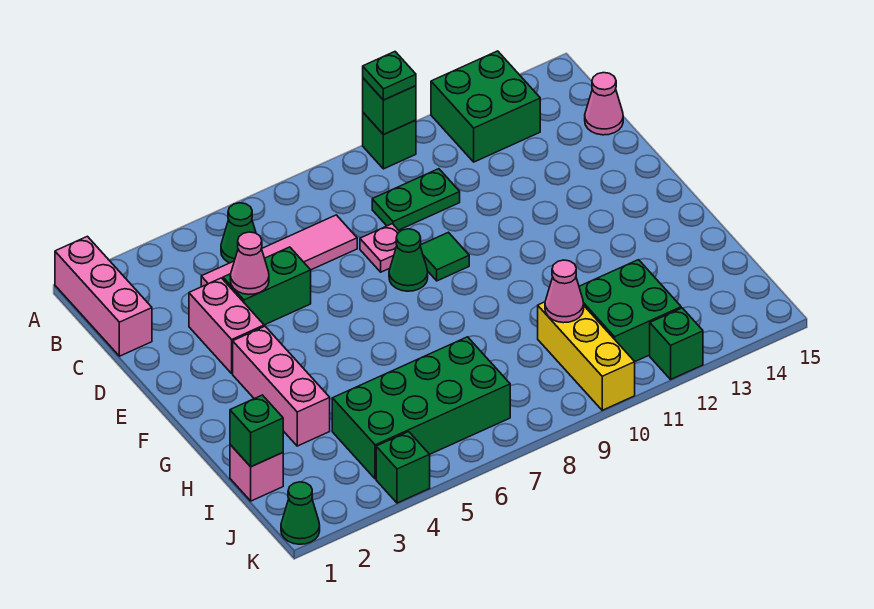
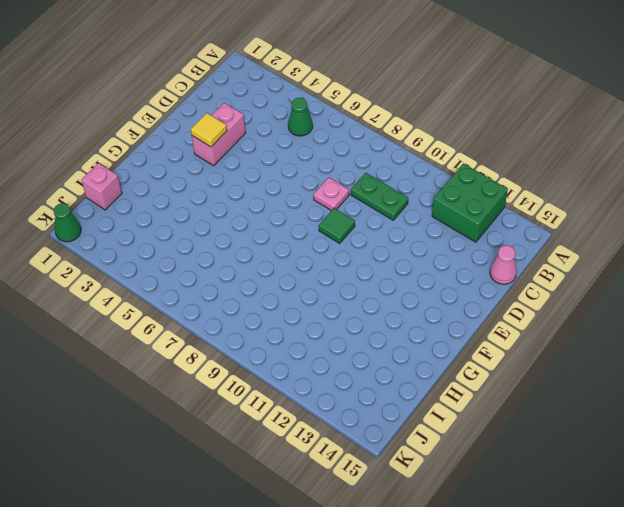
yellow 1x1 tile [191,113,227,147] -> none
none -> pink 1x3 brick [55,236,152,356]
none -> green 1x1 brick [363,113,416,169]
none -> pink 1x4 tile [201,215,357,287]

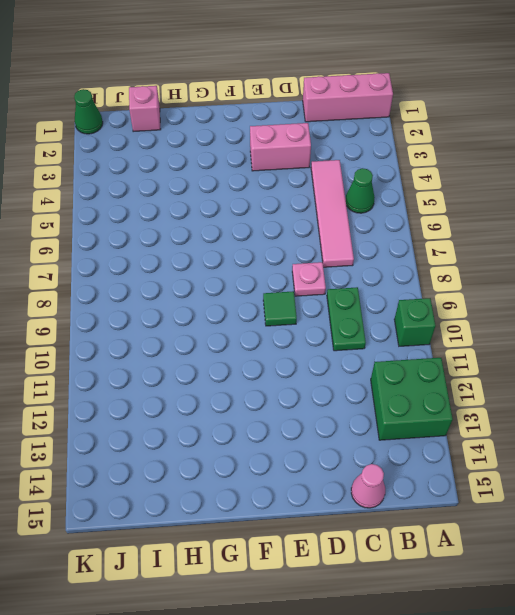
none -> green 1x2 brick [223,247,311,325]
none -> green 1x1 cone [389,229,428,291]
none -> pink 1x3 brick [233,326,330,446]

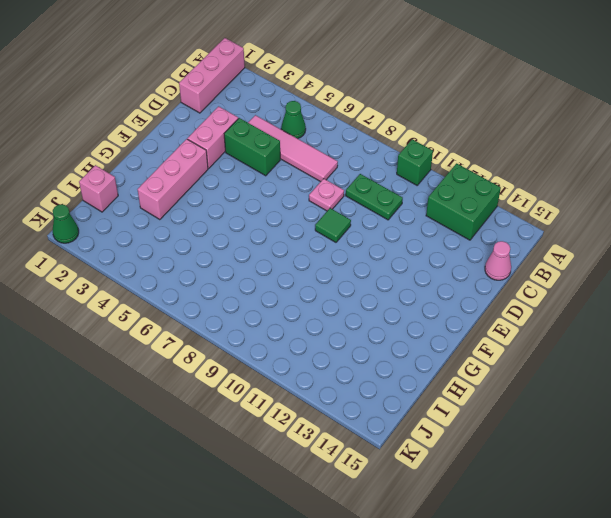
none -> green 1x1 cone [389,229,428,291]
none -> green 2x4 brick [332,337,510,479]
none -> yellow 1x3 brick [538,302,635,410]

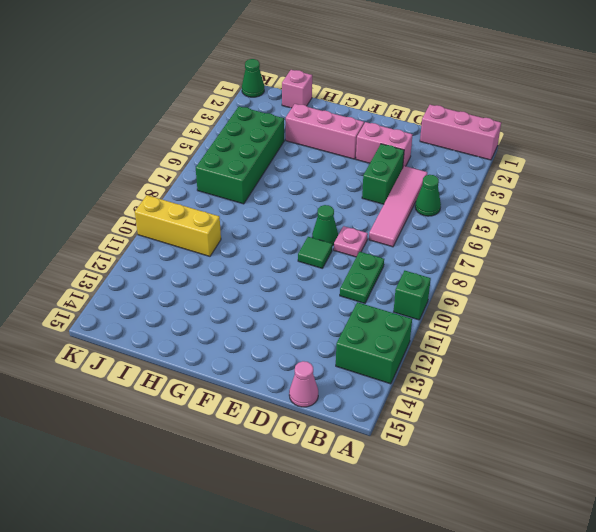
none -> green 2x2 brick [579,260,681,361]
none -> green 1x1 brick [376,432,430,503]
none -> green 1x1 brick [650,308,703,379]

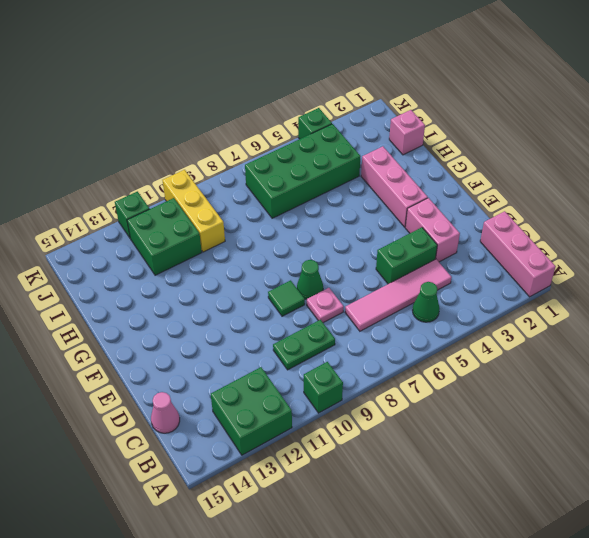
none -> green 1x1 cone [281,482,320,544]
none -> green 1x1 brick [363,78,416,135]
none -> pink 1x1 cone [230,232,269,294]

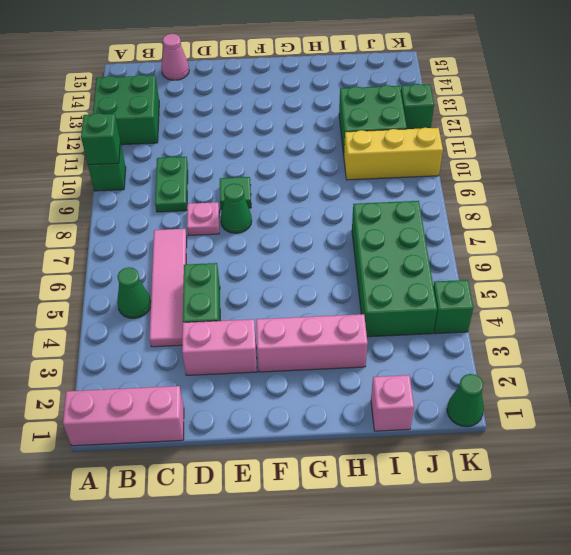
none -> pink 1x1 cone [230,232,269,294]
none -> green 1x1 brick [230,395,283,467]
none -> pink 1x1 cone [545,260,584,323]

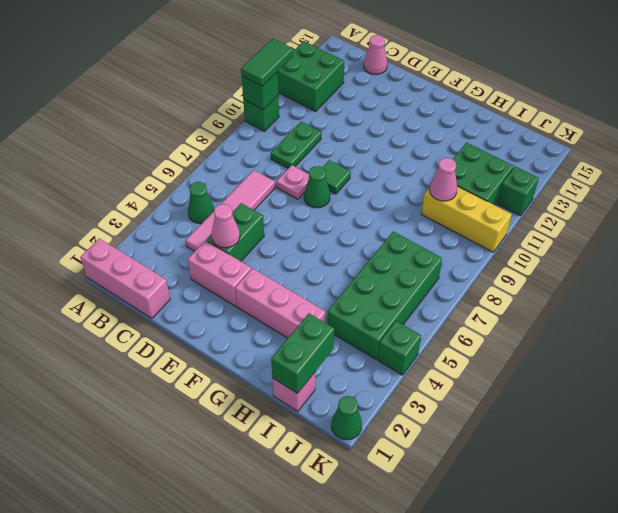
green 1x2 tile [241,38,293,86] -> green 1x1 plate [363,52,416,100]
green 1x2 brick [271,313,334,393] -> green 1x1 brick [230,395,283,467]

